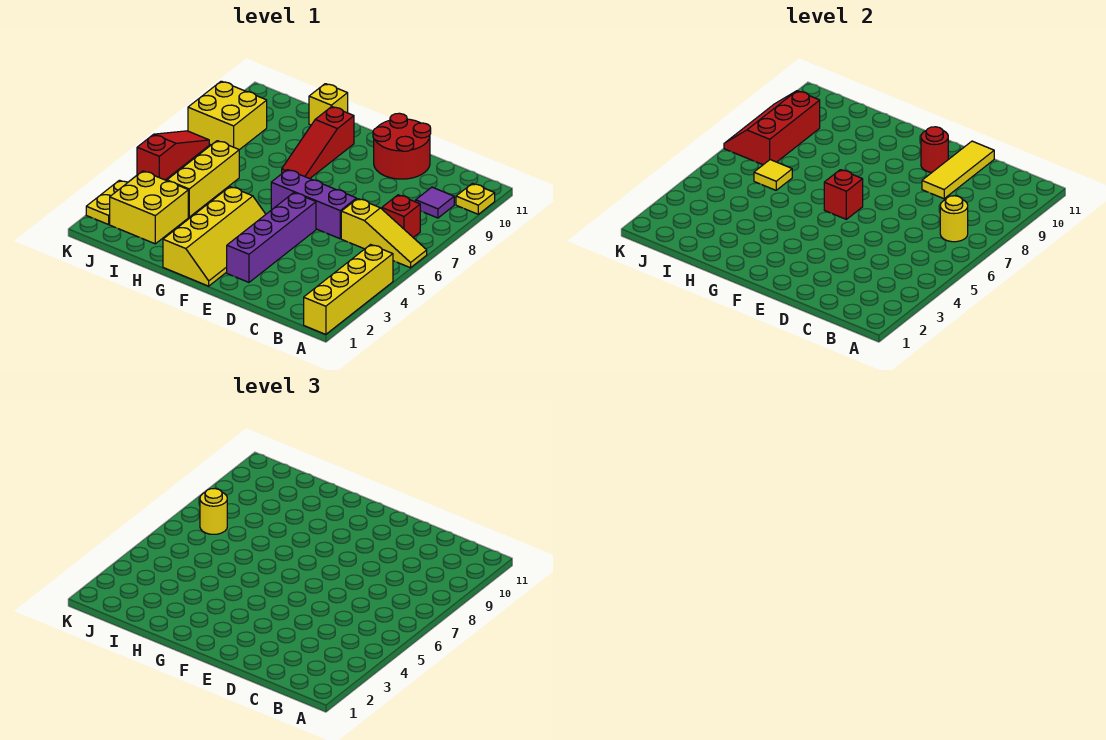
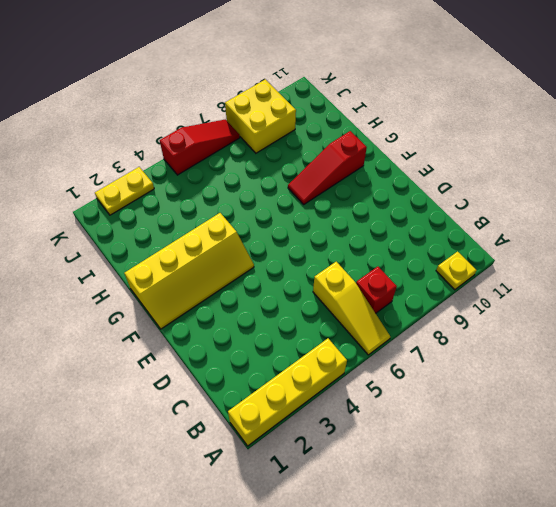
none -> purple 1x1 tile [416,187,454,218]
none -> purple 1x3 brick [271,170,356,239]
none -> red 2x2 round brick [373,113,431,179]

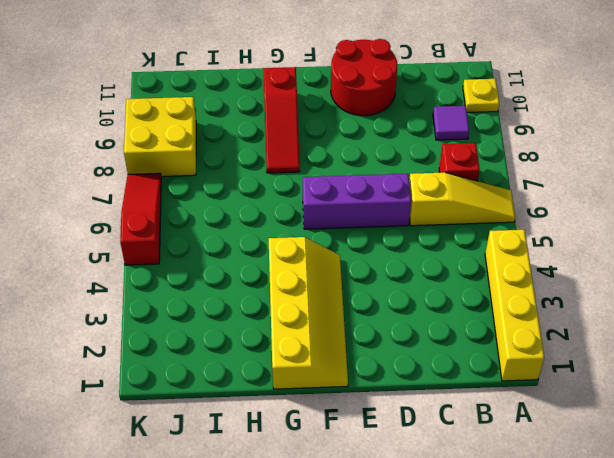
none -> purple 1x4 brick [227,193,316,282]
none -> yellow 1x1 brick [309,84,348,125]
none -> yellow 2x2 brick [110,171,188,244]

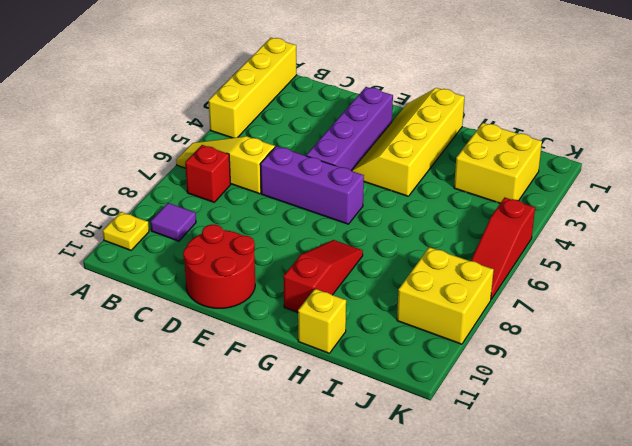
none -> yellow 1x3 brick [167,141,239,217]
none -> yellow 1x2 plate [86,180,128,225]
none -> yellow 1x1 round brick [940,196,968,242]

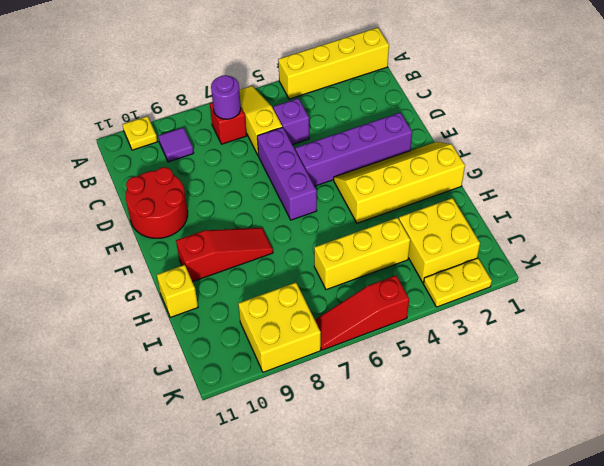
purple 1x1 round brick [211,75,241,119] -> yellow 1x1 round brick [940,196,968,242]
purple 1x1 brick [273,98,309,145] -> none
none -> yellow 1x3 tile [922,141,994,199]
none -> red 1x1 round brick [921,127,948,172]
none -> red 1x1 brick [824,170,863,219]

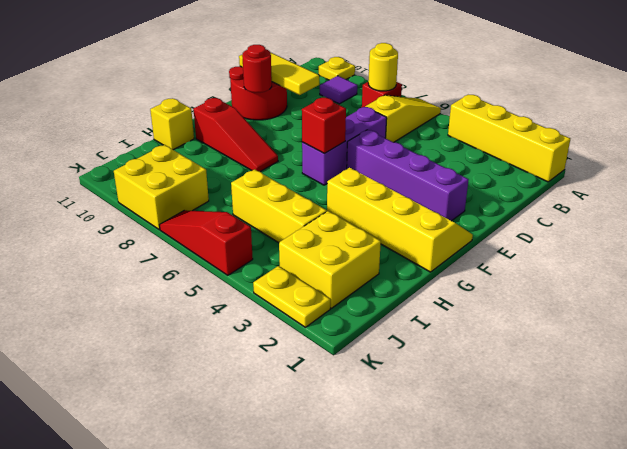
none -> yellow 1x1 tile [754,160,792,190]
none -> red 2x3 slope [724,91,820,165]
none -> yellow 1x1 round brick [200,489,227,534]

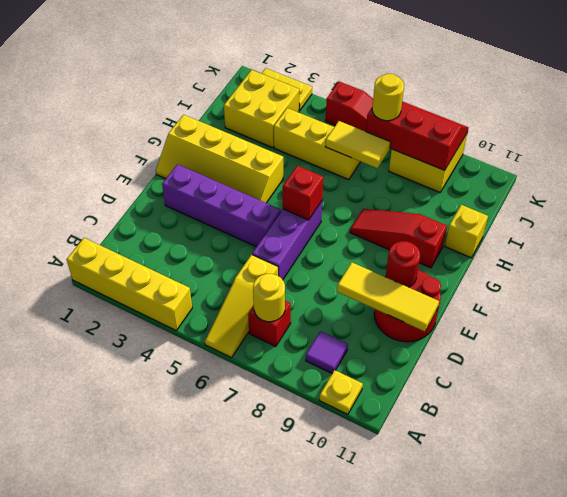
yellow 1x2 tile [326,121,391,168] -> yellow 1x1 tile [754,160,792,190]

